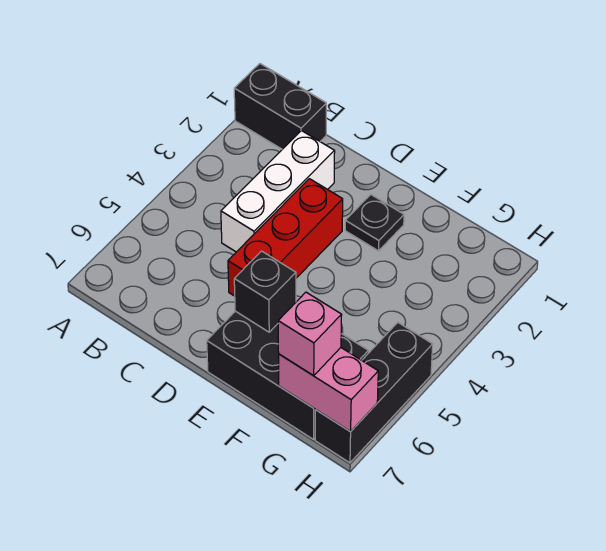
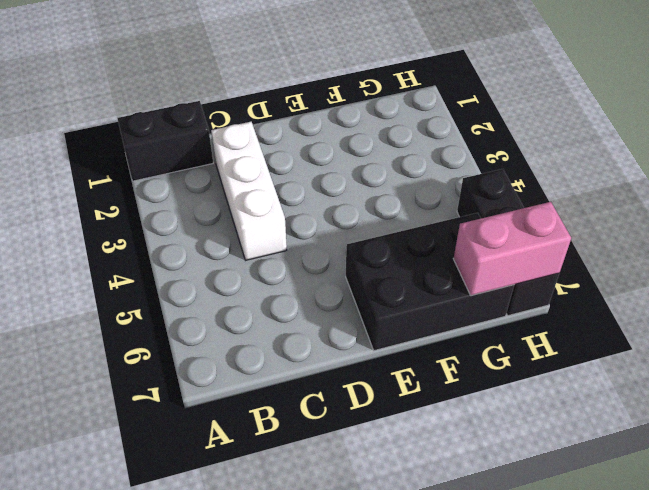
none -> red 1x3 brick [228,179,343,296]
none -> black 1x1 plate [345,195,404,251]

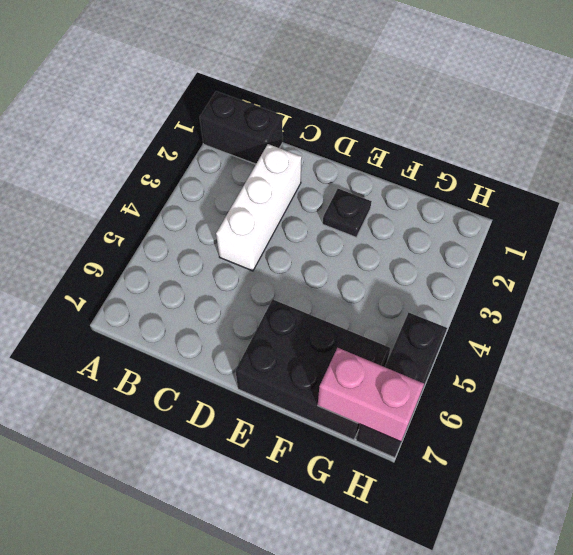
none -> red 1x3 brick [228,179,343,296]
none -> black 1x1 brick [234,251,296,332]

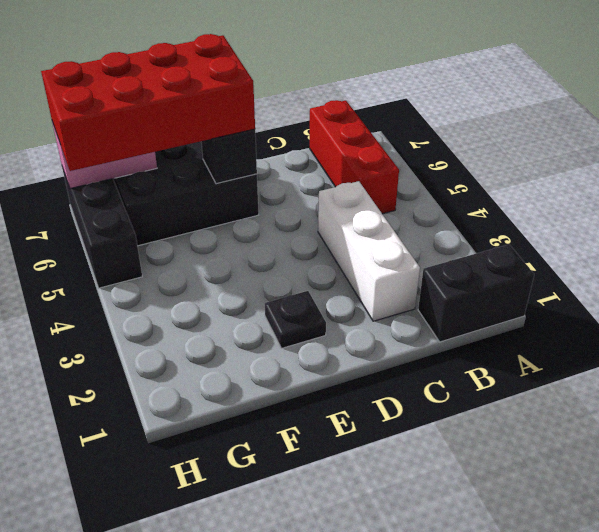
red 1x3 brick [309,100,399,214] -> red 1x3 brick moved to [228,179,343,296]
red 2x4 brick [41,34,255,171] -> pink 1x1 brick [278,292,342,376]

